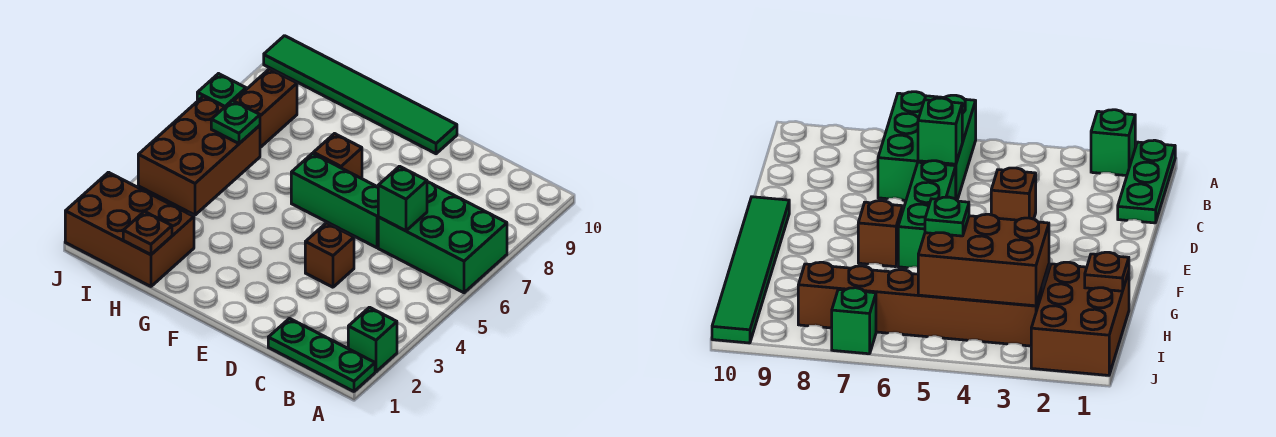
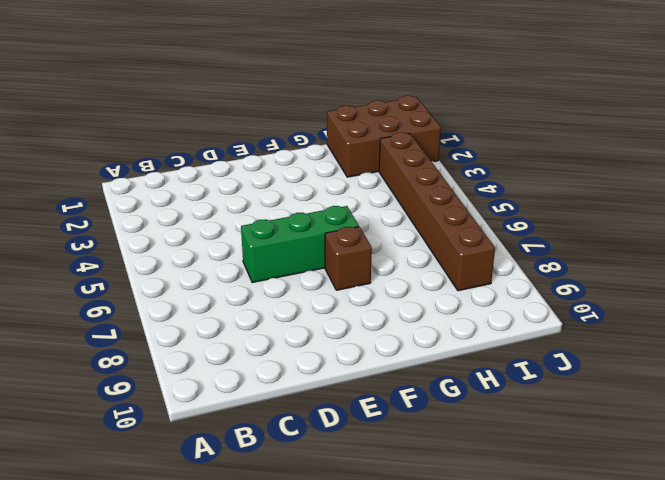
none -> green 1x3 plate [268,319,375,391]
none -> green 1x1 brick [348,307,397,372]
none -> green 2x3 brick [378,182,507,293]

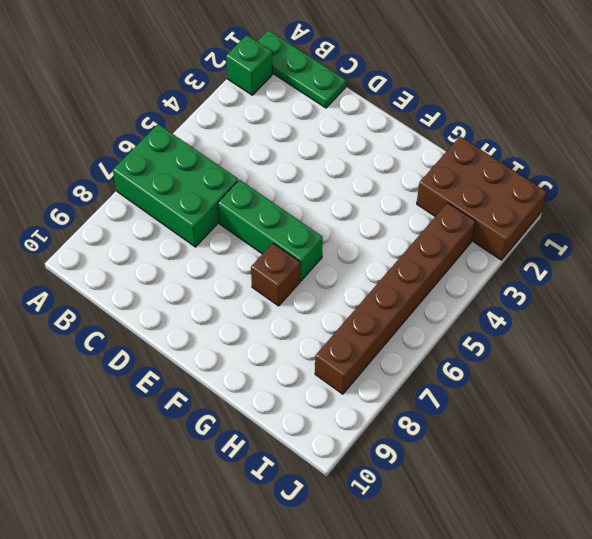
none -> brown 1x1 brick [305,223,354,287]
none -> green 1x6 tile [264,36,457,154]
none -> green 1x1 brick [197,74,246,107]

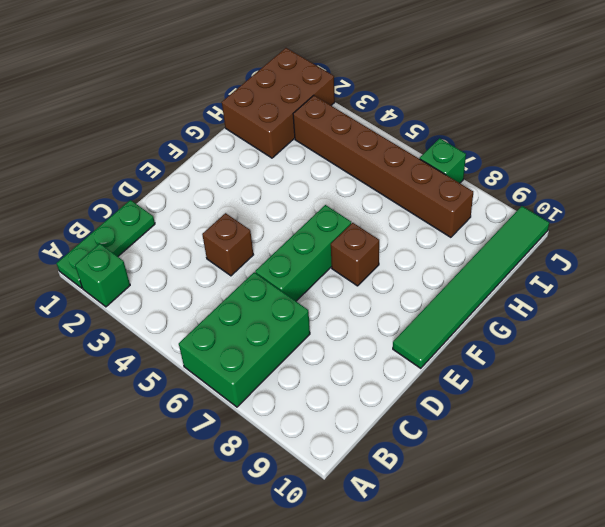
none -> green 1x1 brick [378,166,427,231]
none -> brown 1x1 plate [123,212,172,255]
none -> brown 2x3 brick [138,96,260,215]

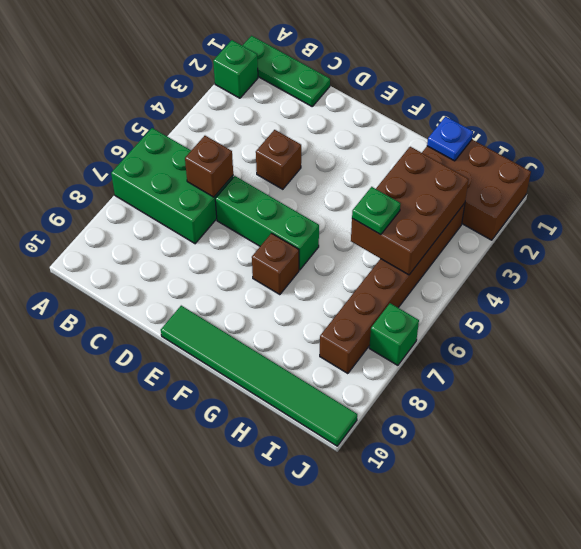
brown 1x1 brick [185,136,233,197] -> green 1x1 brick [378,166,427,231]
blue 1x1 plate [427,116,473,161] -> brown 1x1 plate [123,212,172,255]

